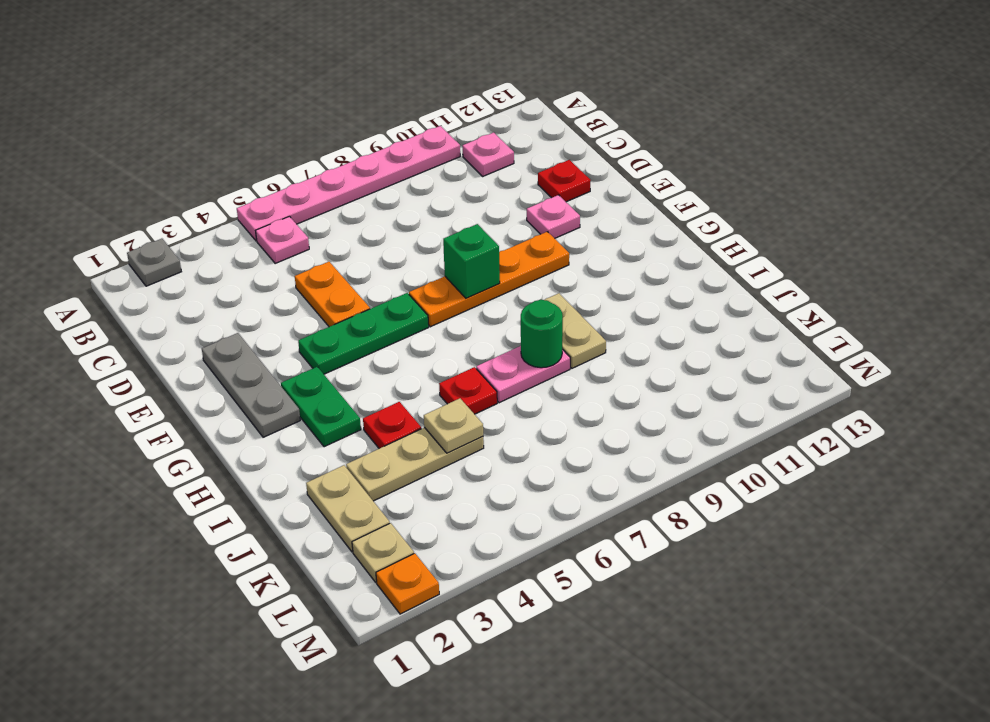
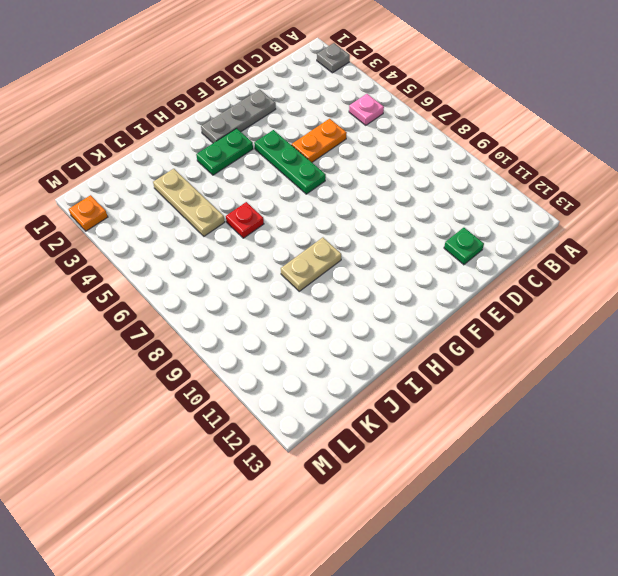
green 1x1 plate [444,228,484,265] -> red 1x1 plate [538,160,591,202]
none -> pink 1x6 plate [237,126,460,241]
none -> pink 1x1 plate [463,132,514,176]
none -> pink 1x1 plate [527,195,580,238]

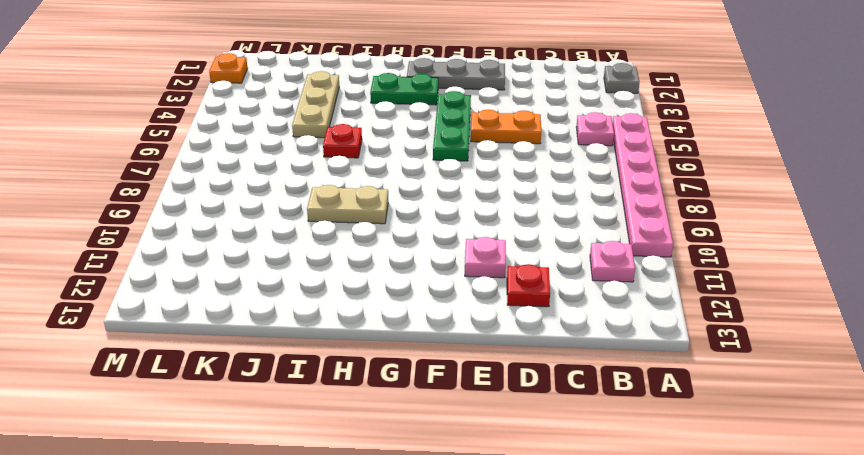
none -> orange 1x4 plate [409,232,569,327]
none -> red 1x1 plate [363,402,421,449]
none -> pink 1x2 plate [476,346,570,403]

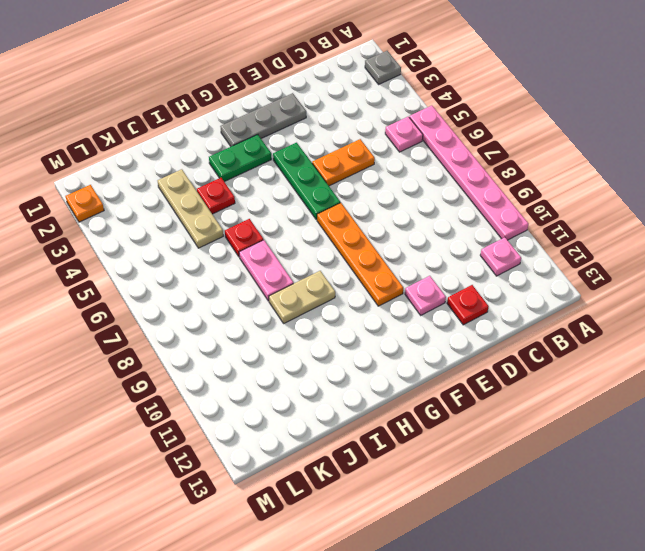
none -> tan 1x2 plate [306,465,390,552]
none -> tan 1x1 plate [352,523,414,582]
none -> green 1x1 brick [443,224,500,298]

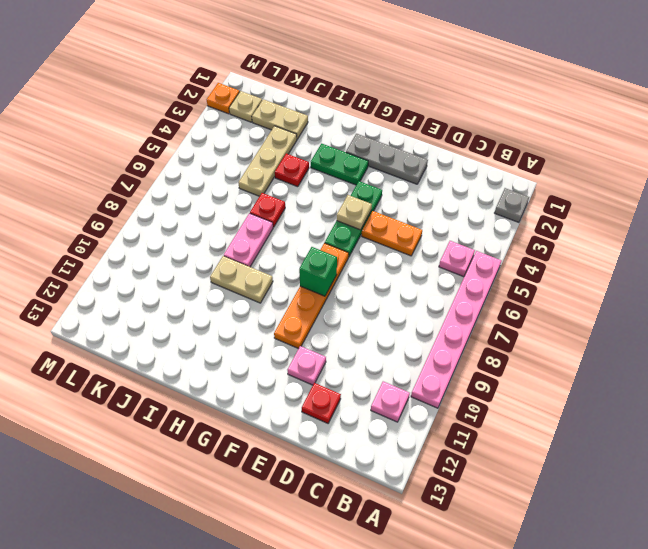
tan 1x1 plate [337,195,372,230] -> tan 1x1 plate moved to [424,398,483,453]
none -> green 1x1 round brick [521,300,563,368]

